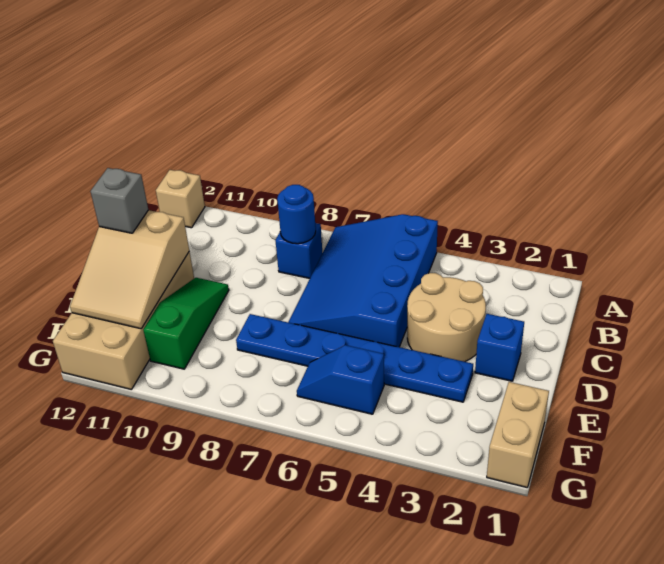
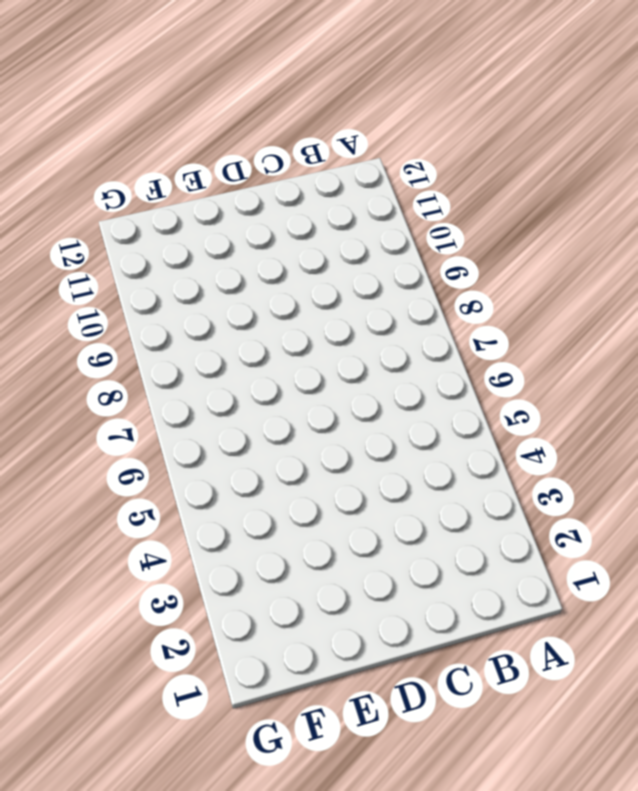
none -> blue 3x4 slope [288,214,438,347]
none -> tan 1x1 brick [156,170,205,228]
none -> blue 1x1 brick [275,223,322,278]

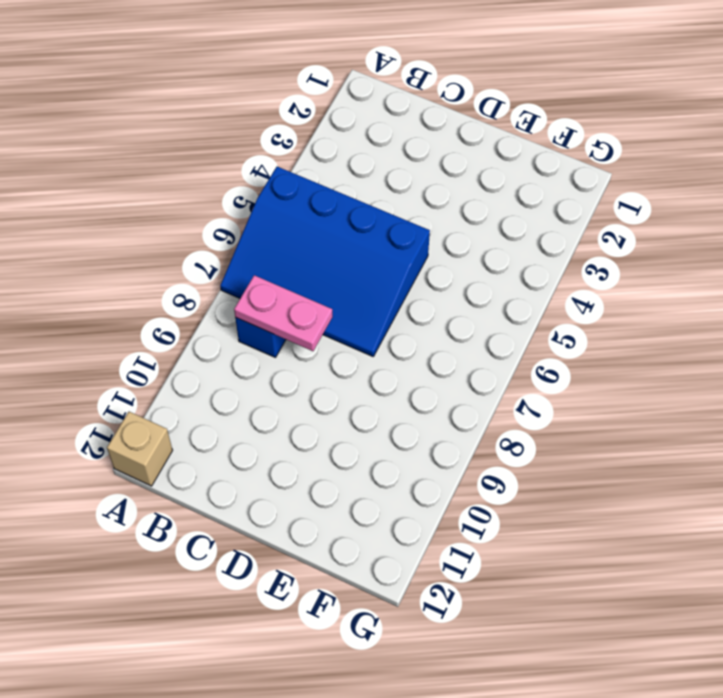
pink 1x2 plate [234,275,333,351] -> blue 1x1 round brick [277,185,316,244]
none -> tan 2x2 round brick [407,273,486,362]
none -> blue 1x1 brick [475,314,524,381]
none -> green 1x3 slope [143,278,229,369]

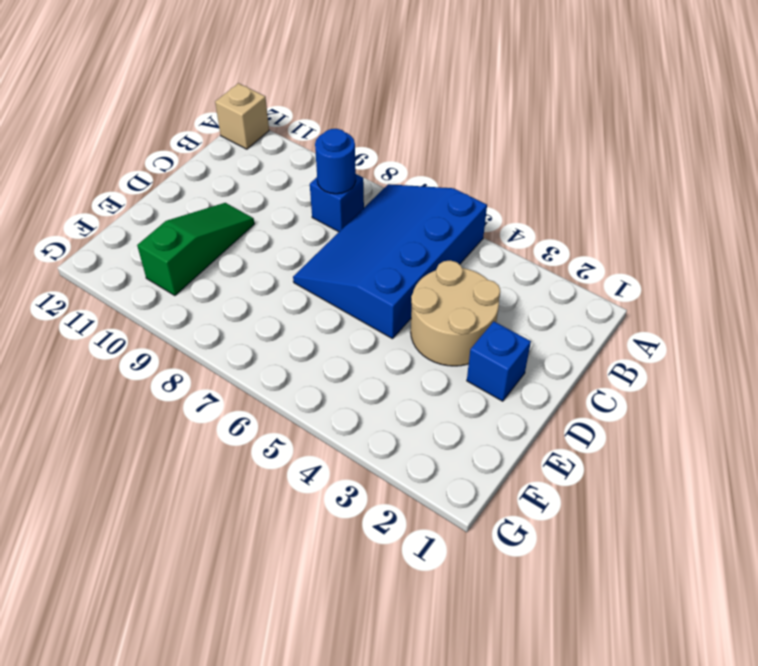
none -> tan 2x4 brick [53,252,194,390]
none -> blue 1x6 plate [236,314,473,402]
none -> tan 1x2 brick [487,382,549,487]

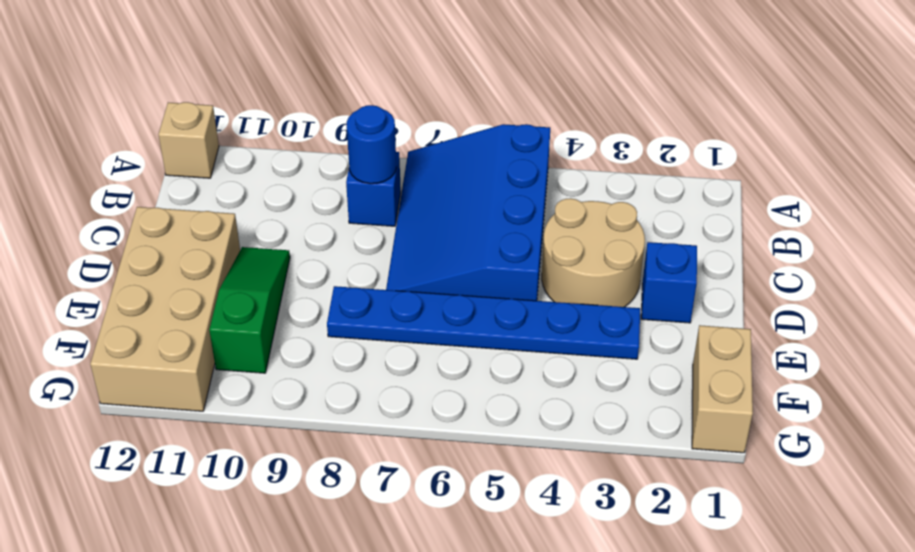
none -> blue 1x2 slope [297,345,384,414]
none -> tan 2x3 slope [70,210,189,329]
none -> grey 1x1 brick [90,168,148,233]

